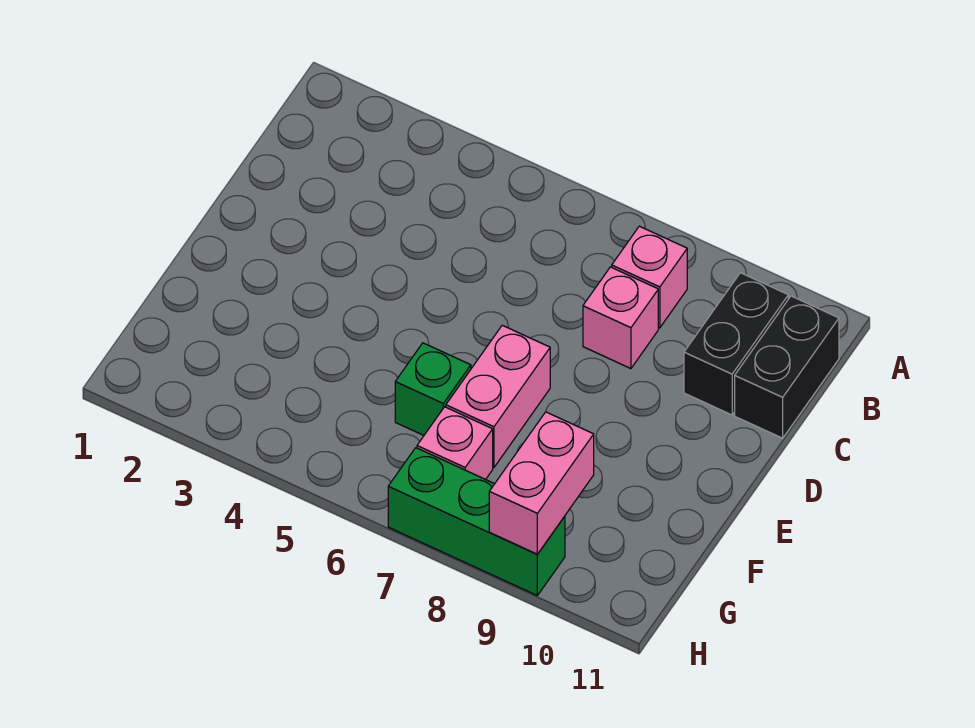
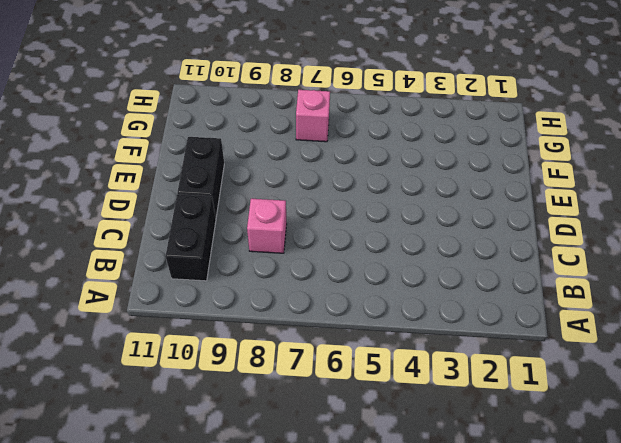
black 1x2 brick [177,137,224,218] -> black 1x2 brick moved to [735,296,839,438]
none -> pink 1x1 brick [612,226,687,328]
none -> pink 1x2 brick [446,325,550,468]

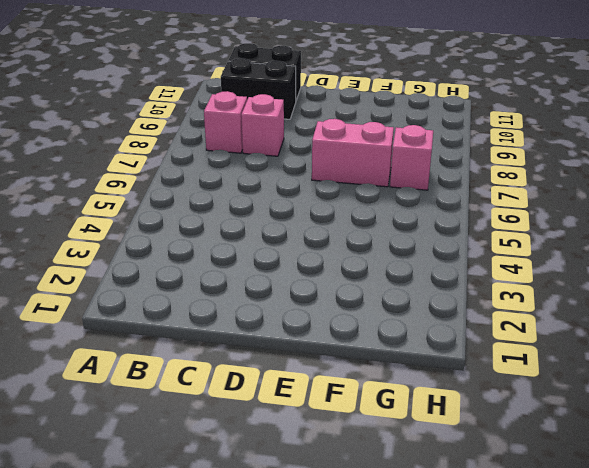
none -> green 1x1 brick [395,343,471,435]
none -> green 1x3 brick [388,448,565,595]

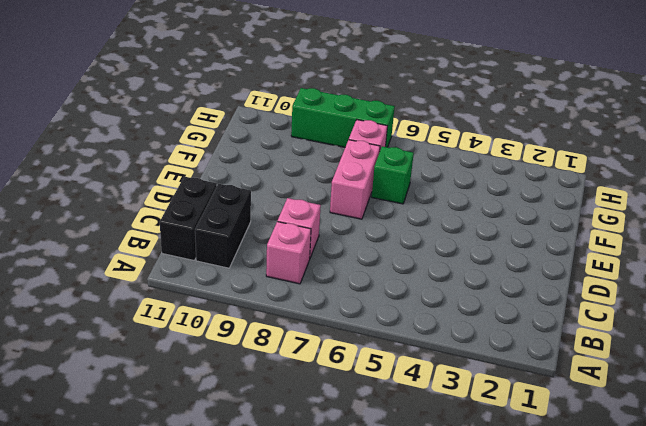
none -> pink 1x2 brick [489,412,594,554]

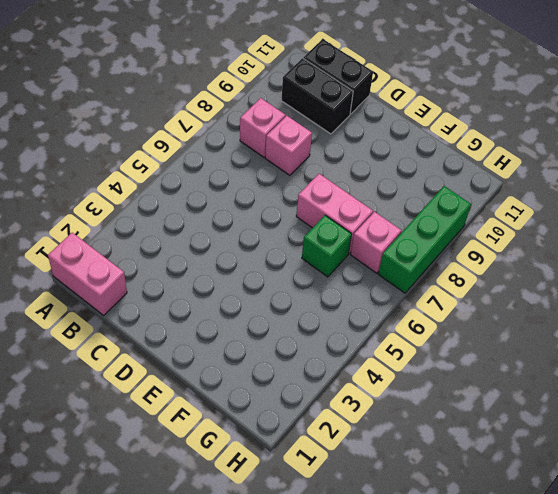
pink 1x2 brick [48,233,127,315] -> pink 1x2 brick moved to [489,412,594,554]

